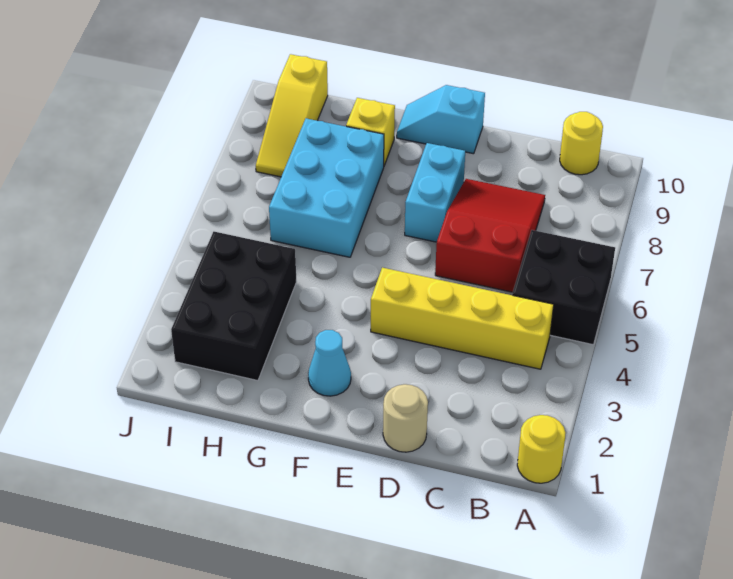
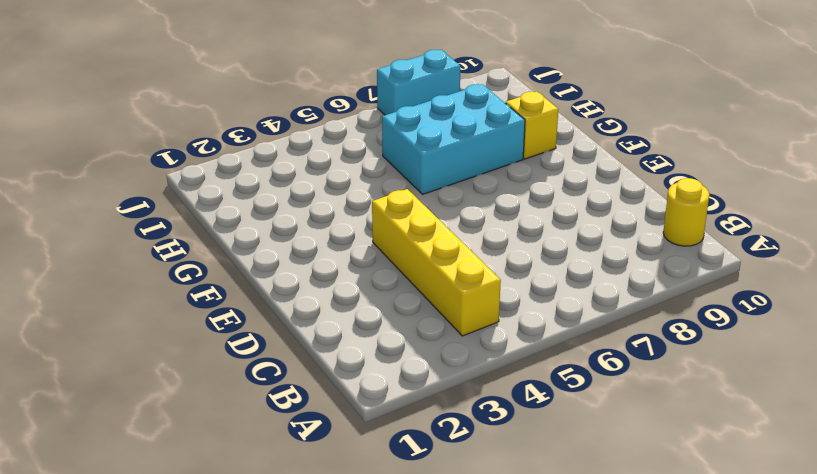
cyan 1x2 brick [377,50,460,115] -> cyan 1x2 brick moved to [405,143,465,242]
none -> yellow 1x1 round brick [517,415,566,483]
none -> black 2x2 brick [512,230,615,345]
none -> red 2x3 slope [435,179,545,292]

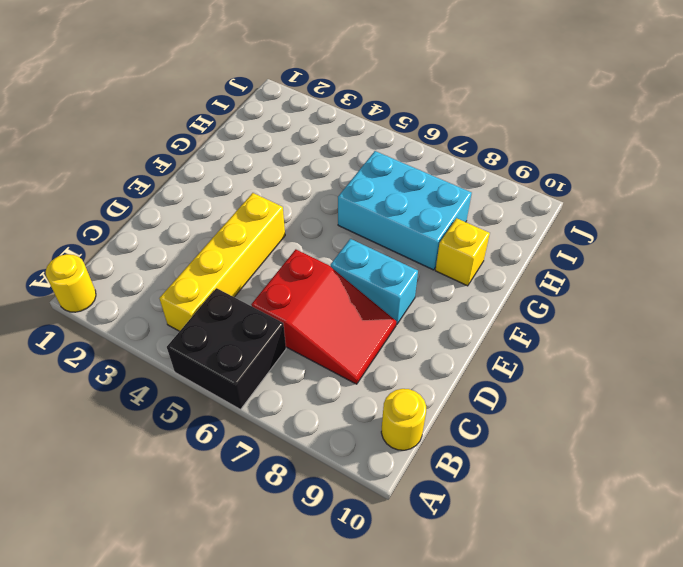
none -> tan 1x1 round brick [383,384,428,452]
none -> cyan 1x2 slope [397,85,485,154]
none -> cyan 1x1 cone [308,330,351,396]

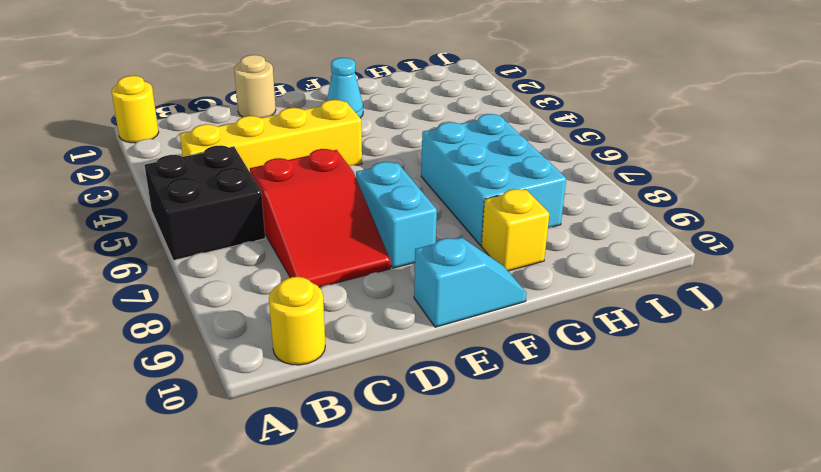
none -> black 2x3 brick [171,232,297,381]
none -> yellow 1x3 slope [256,54,328,177]

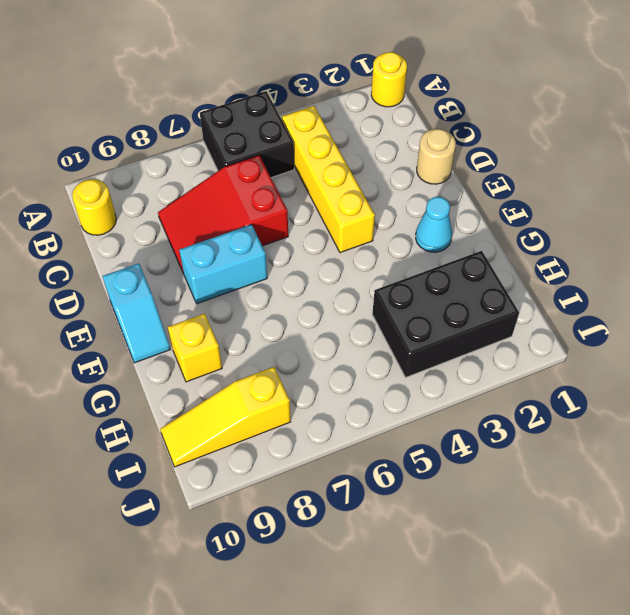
yellow 1x3 slope [160,367,291,467] -> yellow 1x3 slope turned to [256,54,328,177]
none -> cyan 2x3 brick [269,118,384,257]

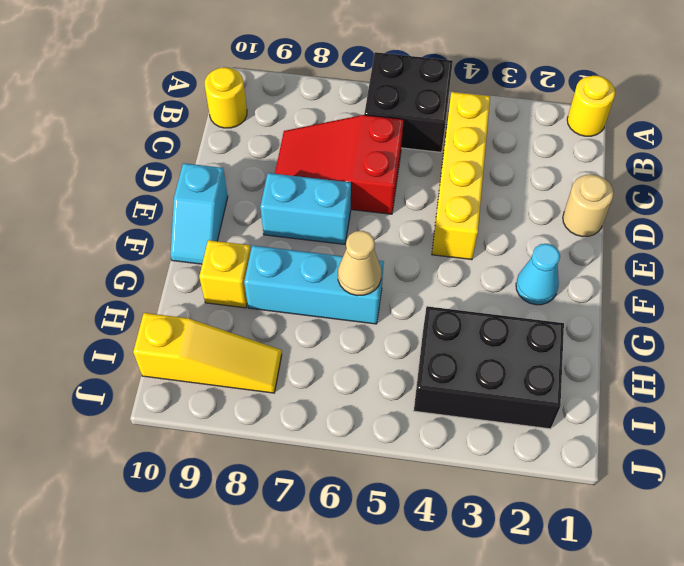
cyan 1x3 brick [244,245,384,324] -> cyan 2x3 brick [269,118,384,257]
tan 1x1 cone [338,231,381,296] -> none

